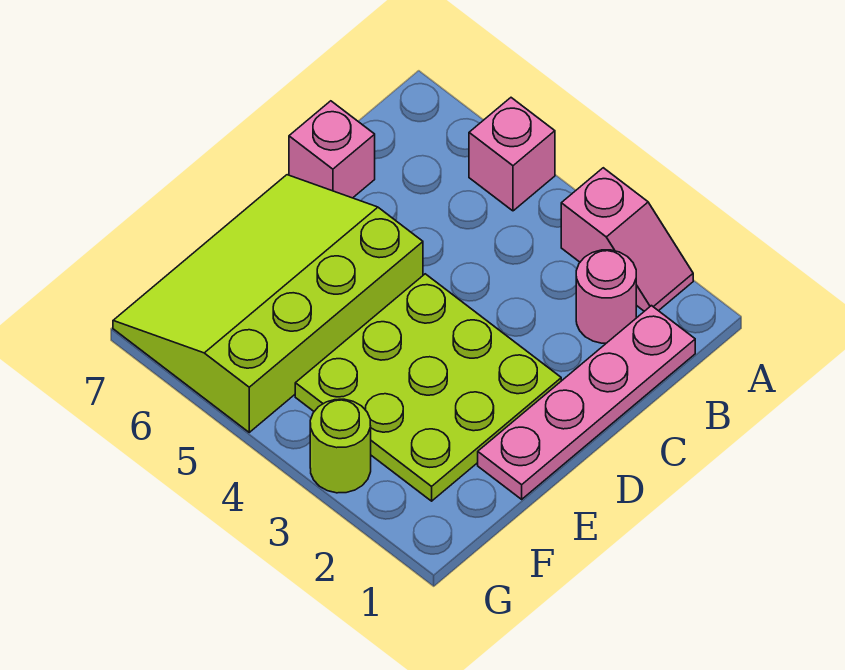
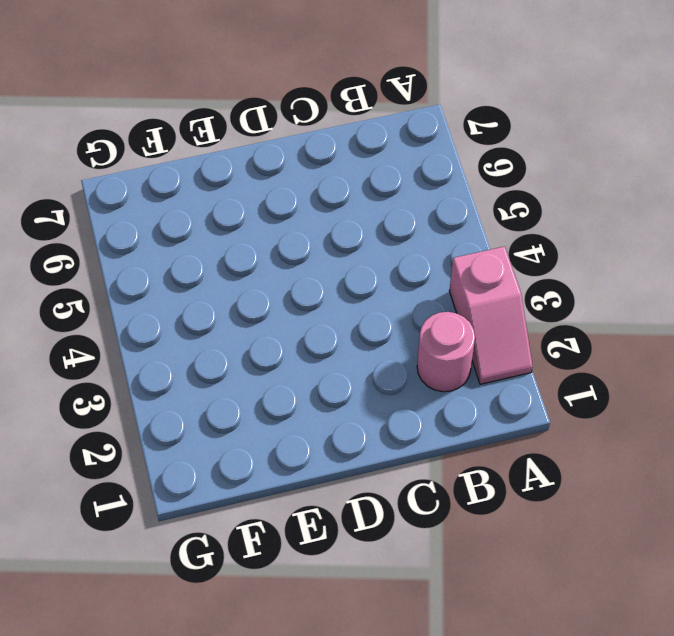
none -> pink 1x1 brick [469,98,555,211]
none -> pink 1x4 plate [478,306,695,499]

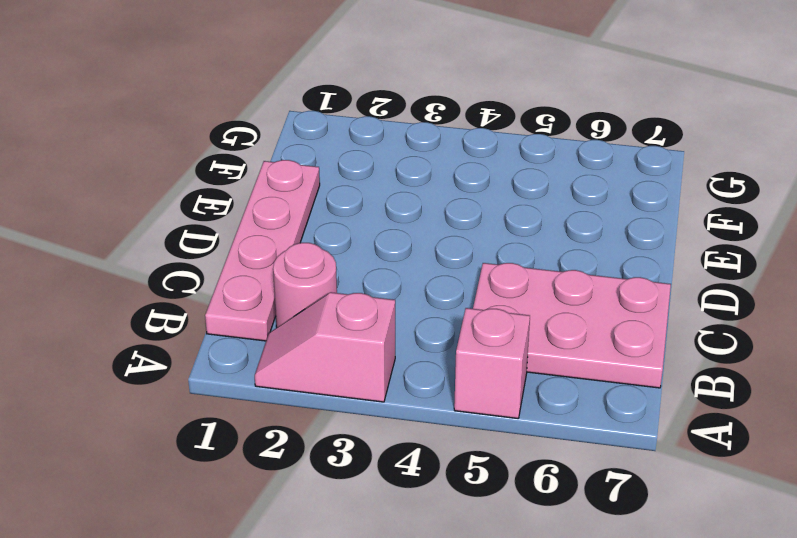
pink 2x3 plate [473,263,671,388] -> pink 1x1 brick [289,101,375,198]
none -> lime 3x3 plate [295,274,561,501]
none -> lime 3x4 slope [113,175,423,432]

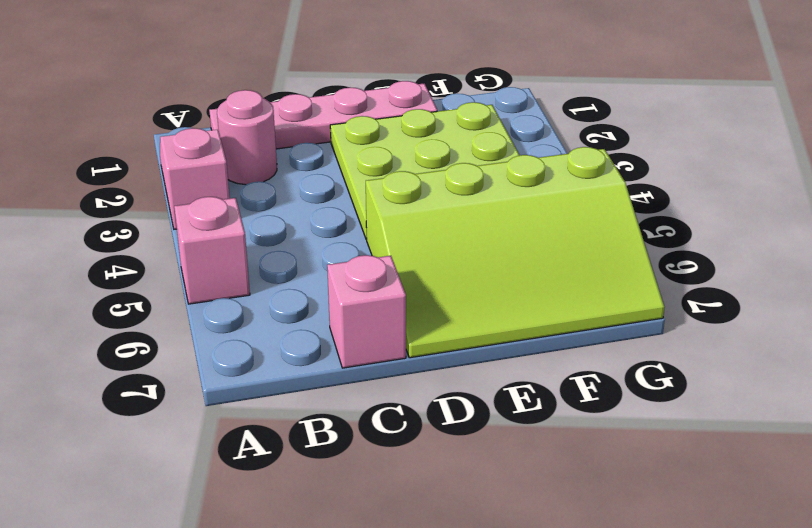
none -> lime 1x1 round brick [310,399,371,493]

